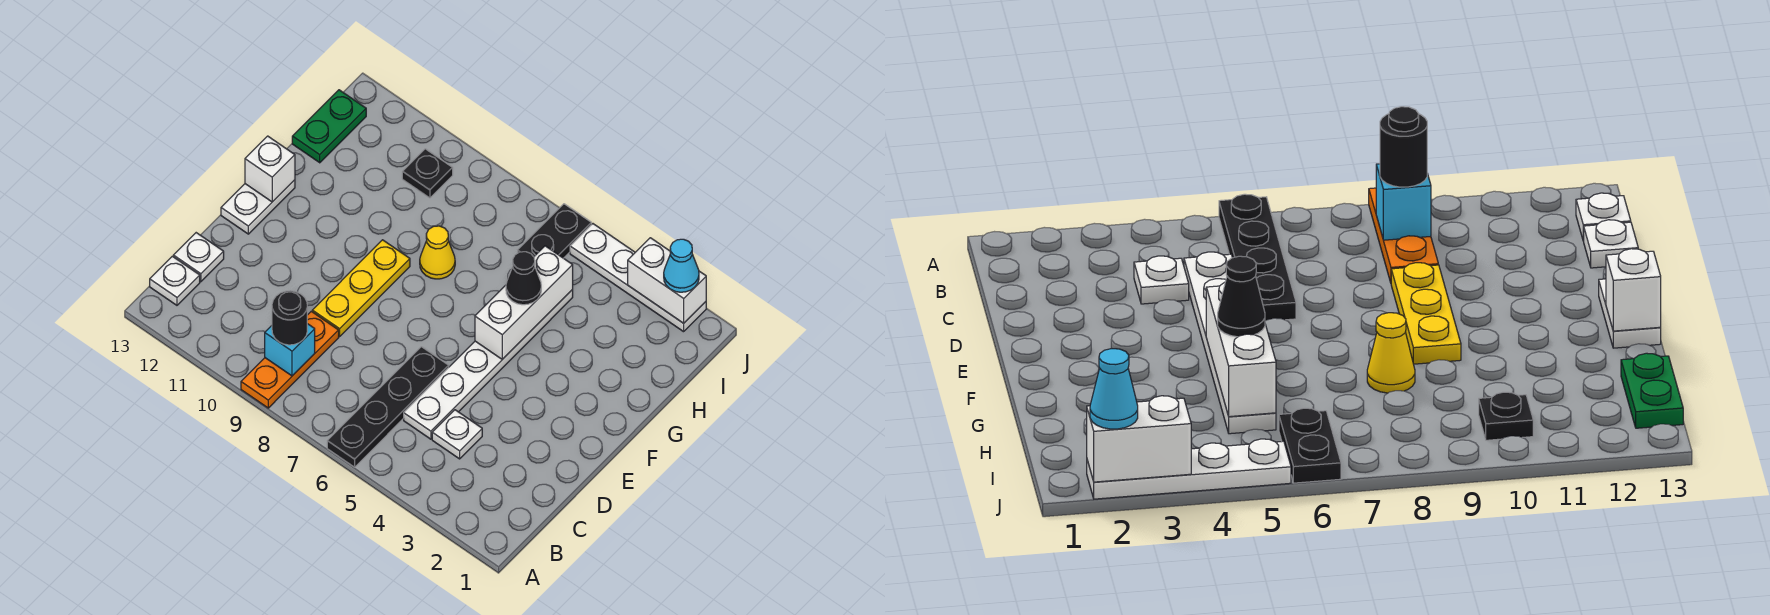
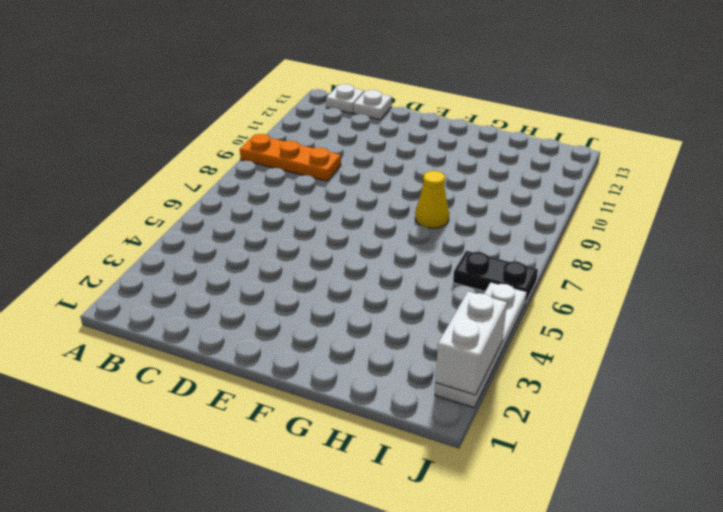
none -> black 1x4 plate [327,347,449,467]
none -> white 1x1 plate [432,410,482,459]
none -> white 1x6 plate [404,290,573,439]

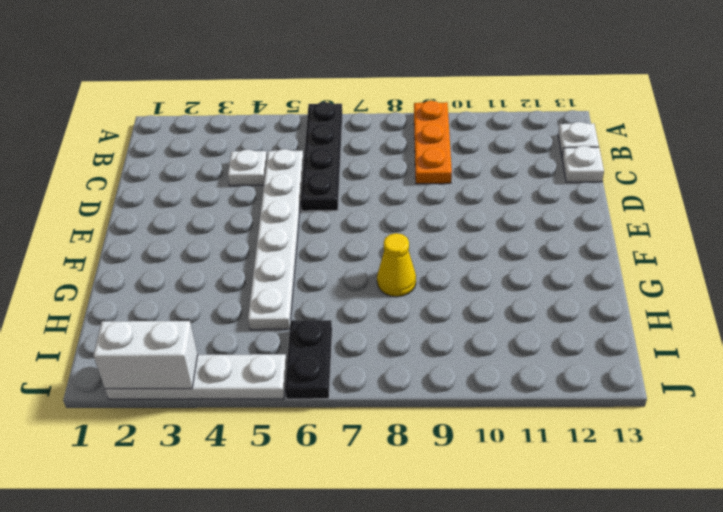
none -> yellow 1x3 plate [312,240,410,337]
none -> white 1x2 plate [221,180,295,234]
none -> green 1x2 plate [292,90,366,163]

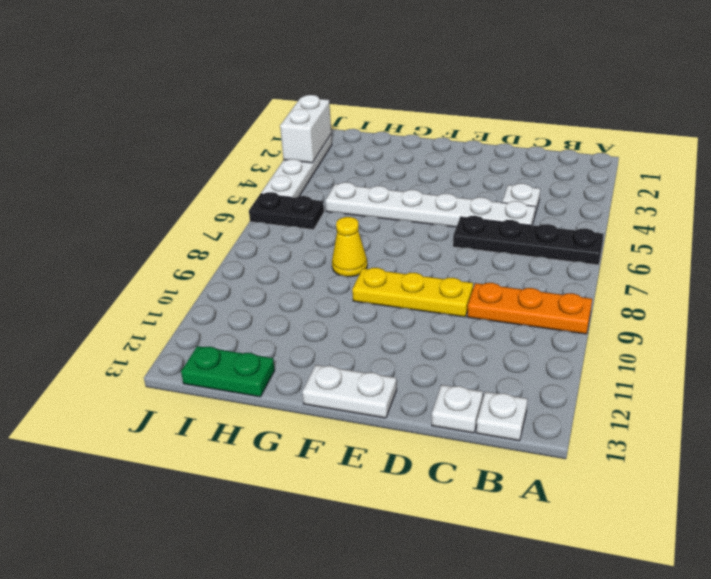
none -> black 1x1 plate [402,149,453,198]
none -> cyan 1x1 brick [265,324,315,376]
none -> white 1x3 brick [475,246,573,360]

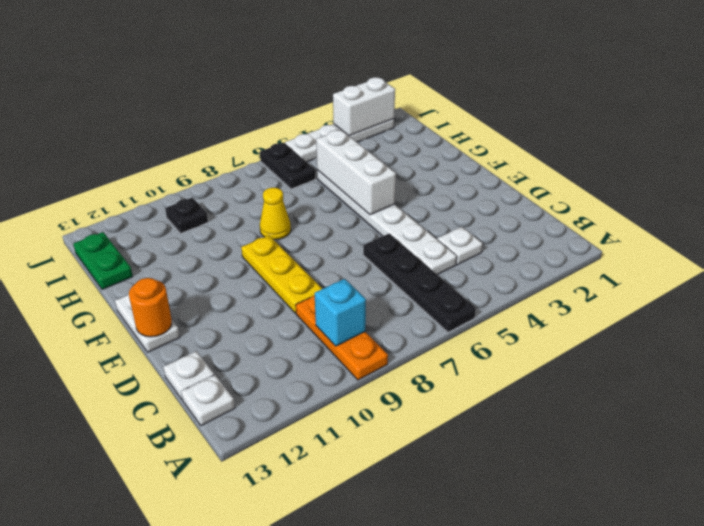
orange 1x1 round brick [129,278,172,337] -> none
none -> white 1x1 brick [245,136,295,202]
none -> black 1x1 round brick [272,291,307,345]
none -> black 1x1 cone [506,252,541,305]

